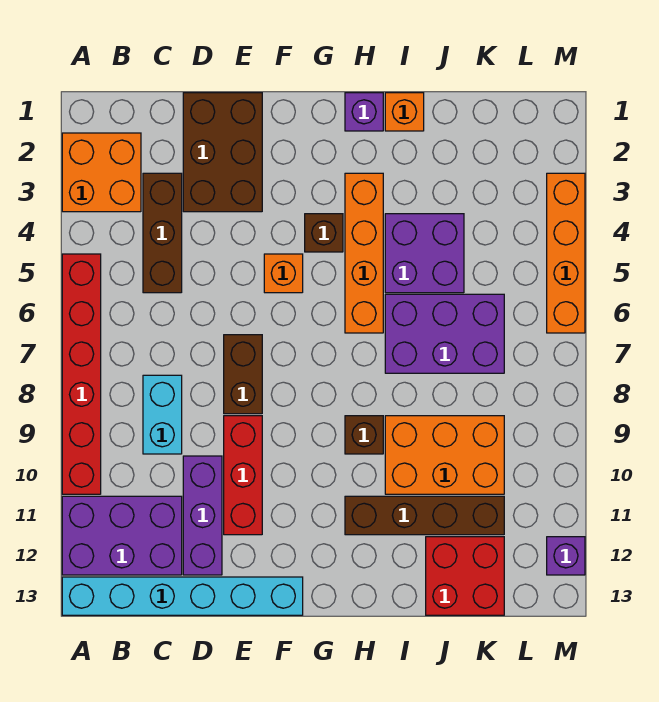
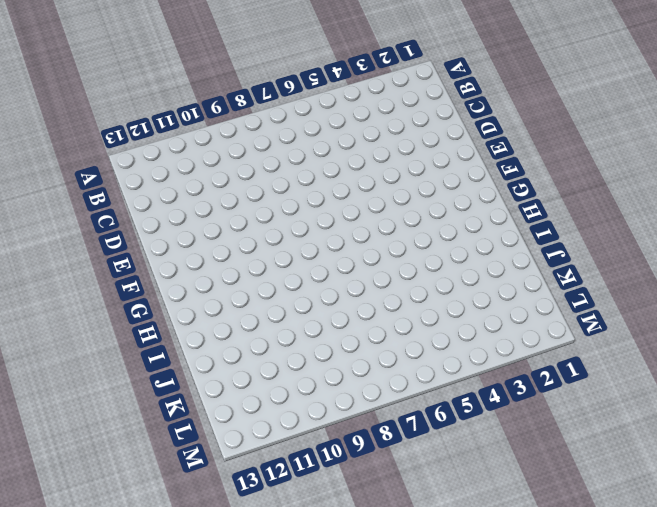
none -> orange 2x2 brick [62,133,141,212]
none -> red 1x6 brick [62,254,101,494]
none -> purple 2x3 brick [62,496,182,575]

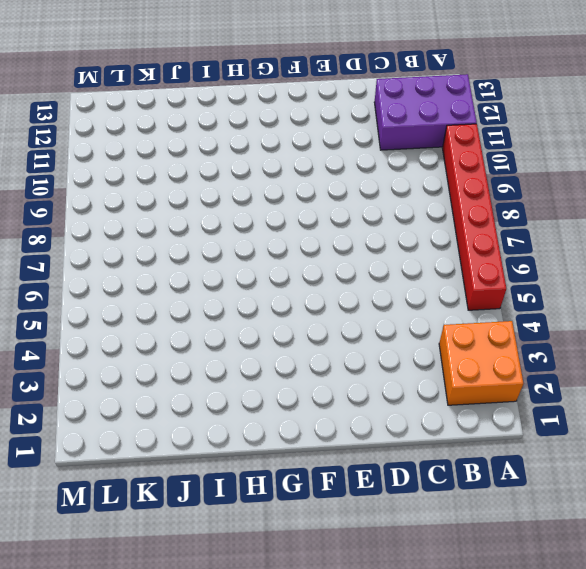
none -> cyan 1x6 brick [62,577,303,615]
none -> brown 1x3 brick [143,173,182,293]
none -> cyan 1x2 brick [143,375,182,454]

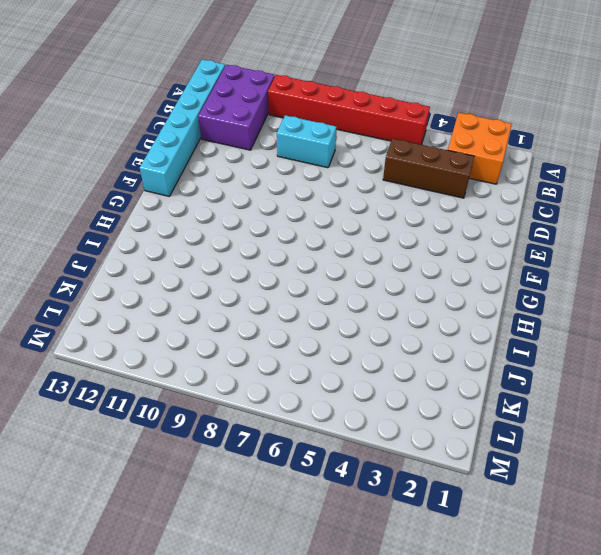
none -> brown 2x3 brick [183,93,262,212]
none -> purple 1x3 brick [183,456,222,575]
none -> brown 1x2 brick [224,335,262,414]

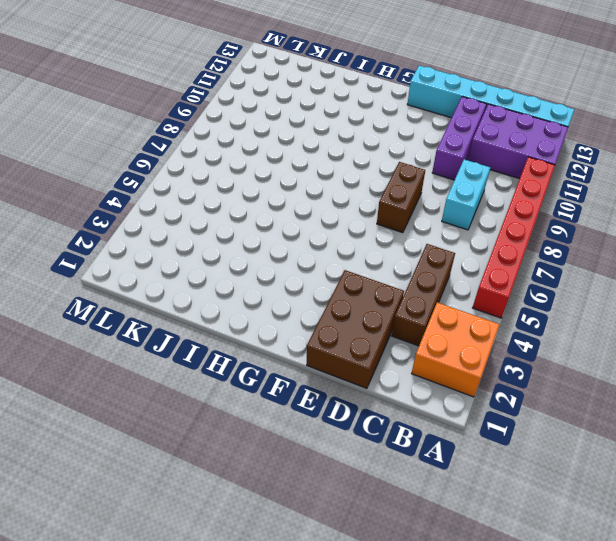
none -> red 1x3 brick [224,416,262,535]
none -> orange 1x1 brick [264,254,303,293]
none -> brown 1x1 brick [305,214,343,252]

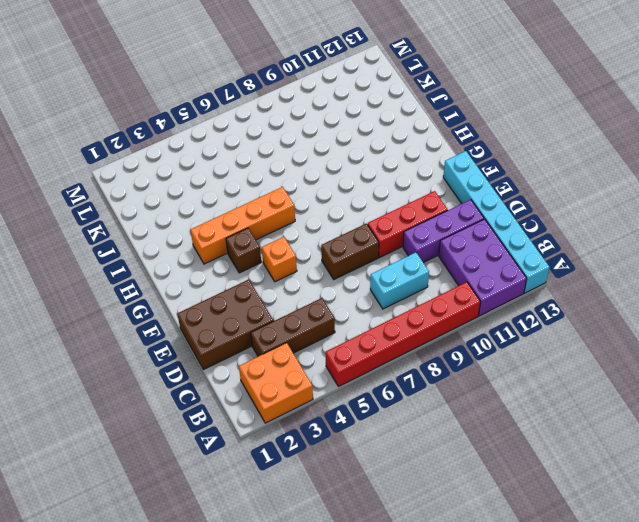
none -> purple 1x1 brick [345,93,383,131]
none -> brown 1x1 brick [345,416,383,454]
none -> brown 1x4 brick [345,496,504,535]

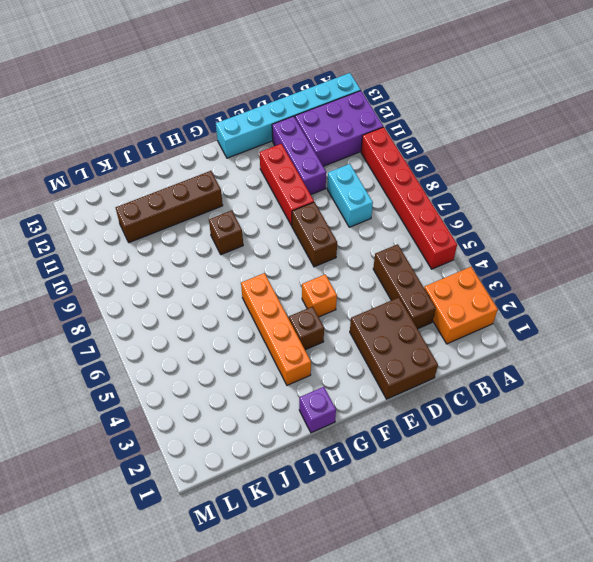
none -> orange 1x1 brick [385,93,424,131]
none -> purple 2x2 brick [385,214,464,293]
none -> purple 2x3 brick [385,294,504,373]

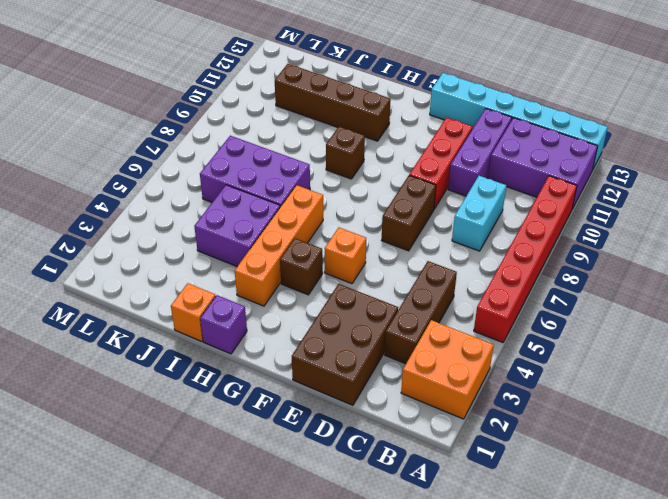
none -> orange 2x3 brick [385,416,504,494]
none -> red 2x2 brick [426,537,504,615]
none -> orange 1x4 brick [547,173,585,333]

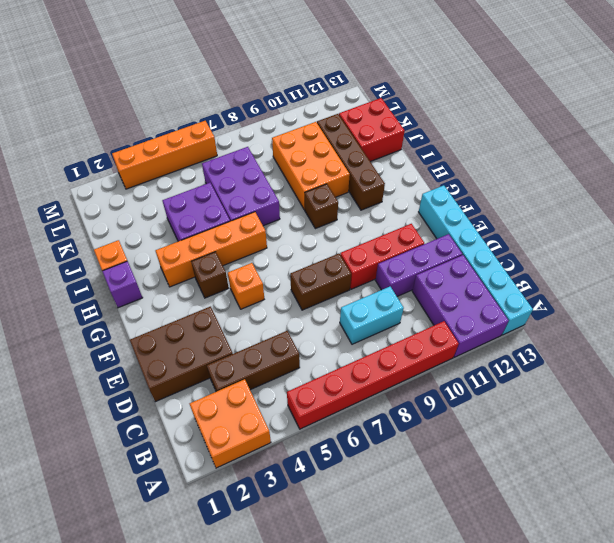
none -> purple 1x1 brick [547,537,585,575]

